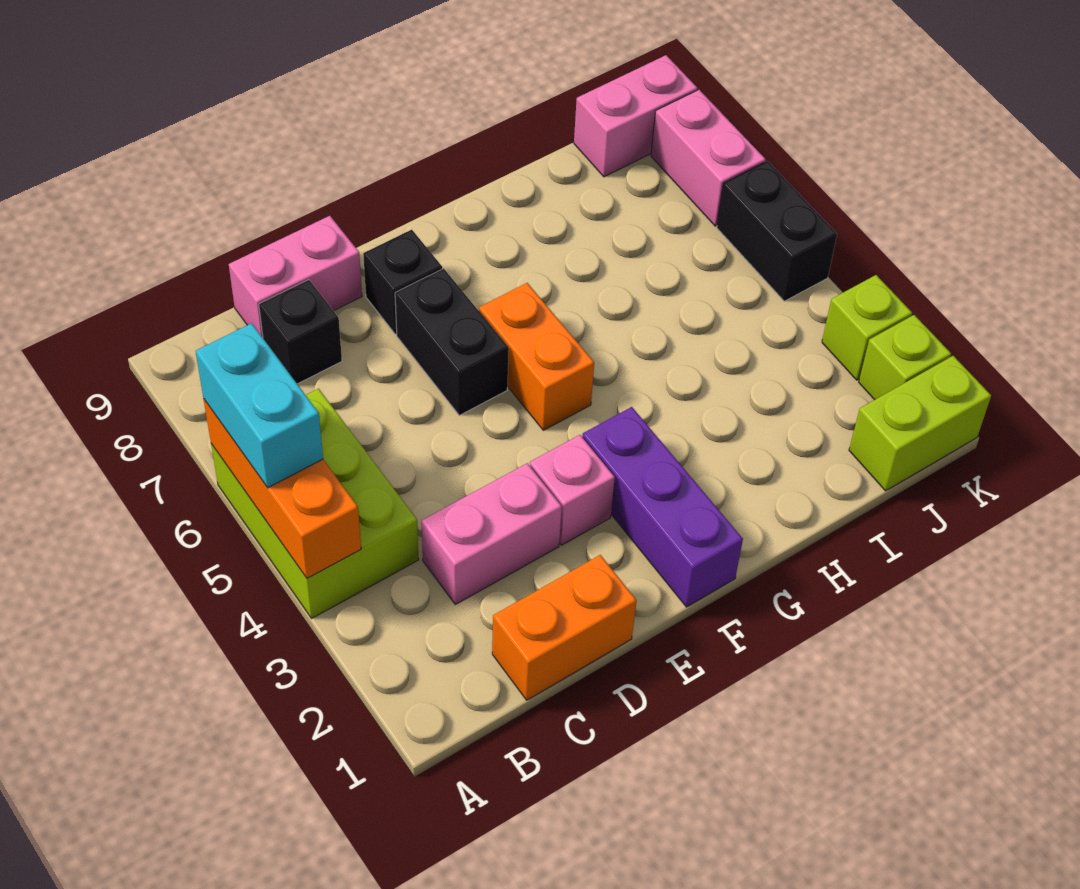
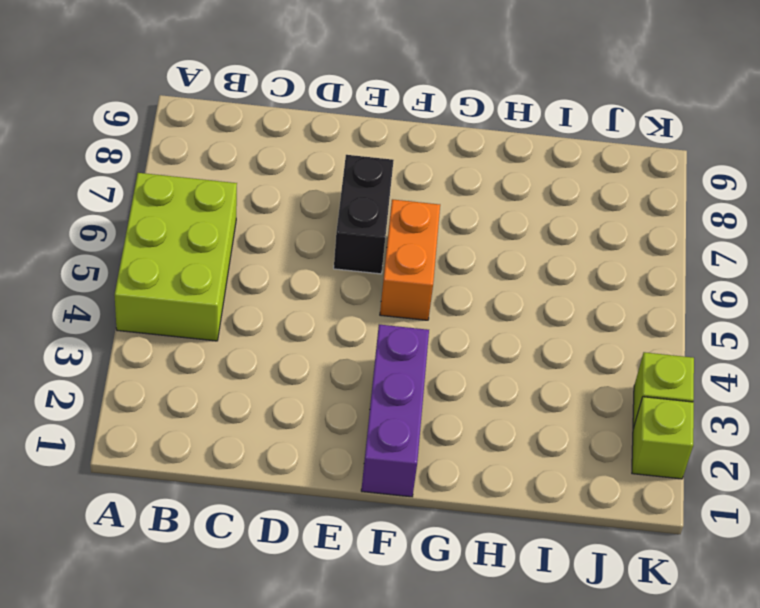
none -> orange 1x2 brick [492,555,637,700]
none -> pink 1x2 brick [422,463,562,604]
none -> black 1x1 brick [259,280,342,384]

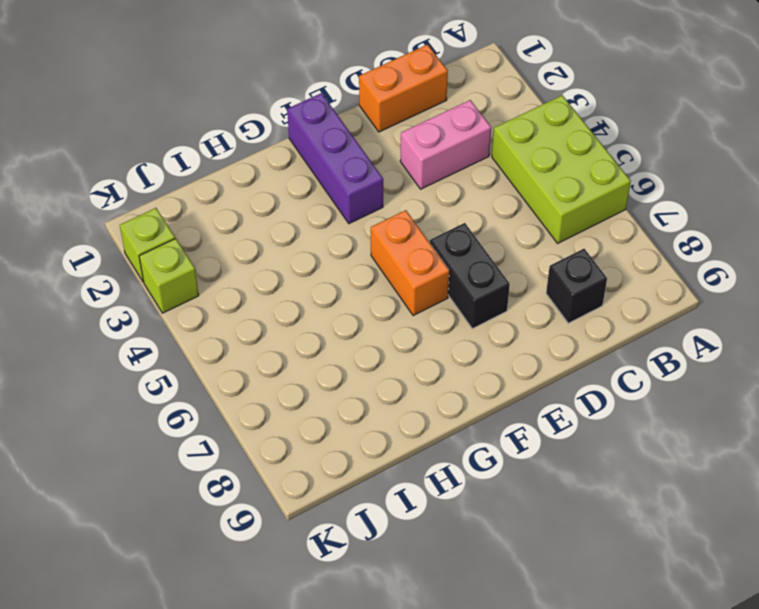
none -> pink 1x2 brick [229,216,362,337]
none -> pink 1x1 brick [530,435,615,545]
none -> black 1x1 brick [363,230,442,334]

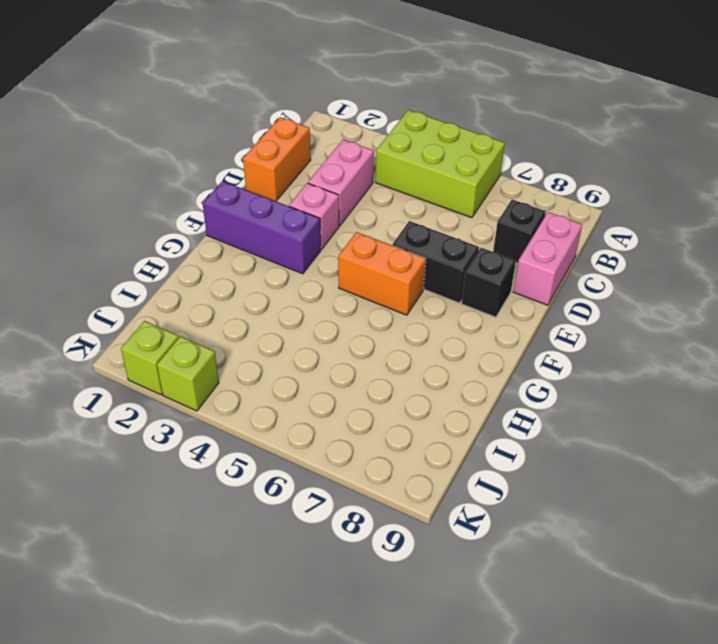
none -> lime 1x2 brick [849,356,991,491]
none -> pink 1x2 brick [574,55,697,177]
none -> black 1x2 brick [717,161,837,301]

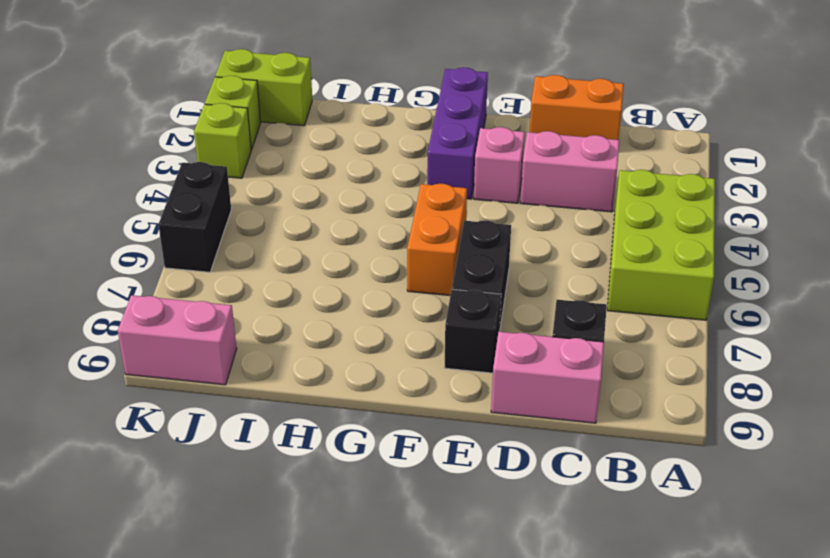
none -> pink 1x2 brick [651,90,766,226]
none -> orange 1x3 brick [204,400,361,578]
none -> cyan 1x2 brick [196,323,323,488]

